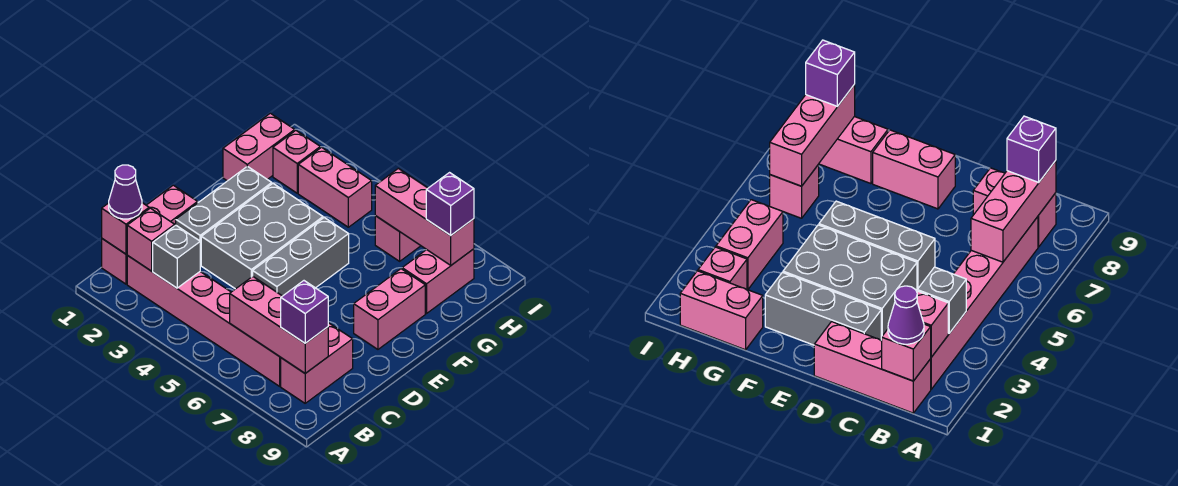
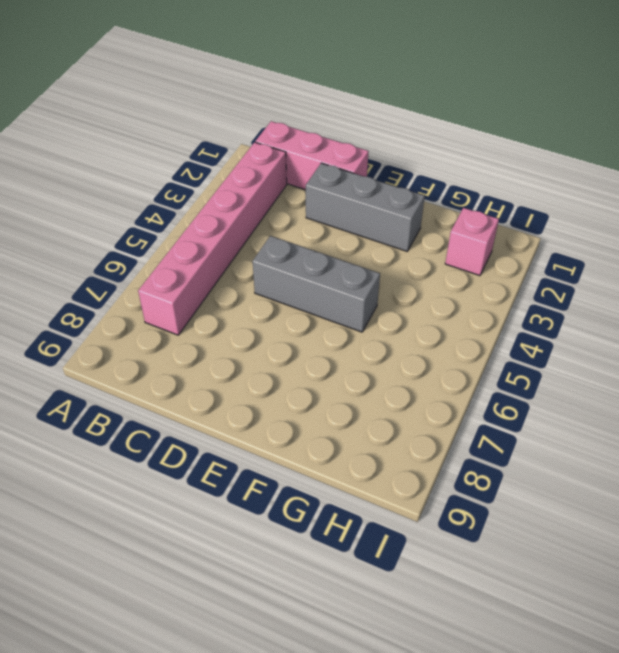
none -> pink 1x2 brick [281,323,353,403]
none -> grey 2x3 brick [201,184,323,289]
none -> pink 1x2 brick [354,269,425,349]

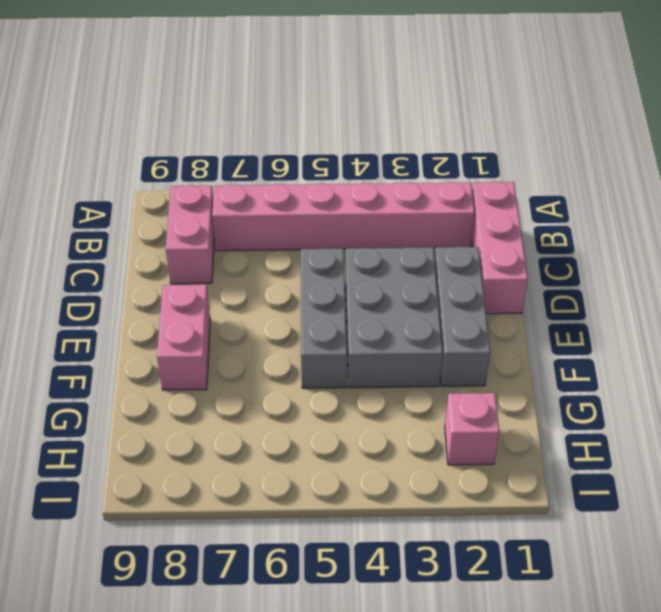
none -> pink 1x2 brick [223,113,295,181]
none -> pink 1x2 brick [402,249,474,313]
none -> pink 1x2 brick [298,147,372,227]

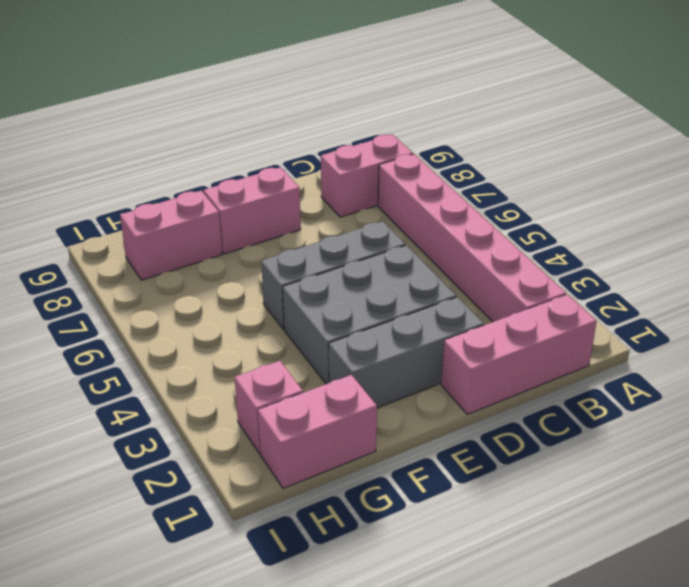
none -> pink 1x2 brick [298,147,372,227]
none -> pink 1x1 brick [375,216,421,261]
none -> pink 1x1 brick [102,203,149,254]

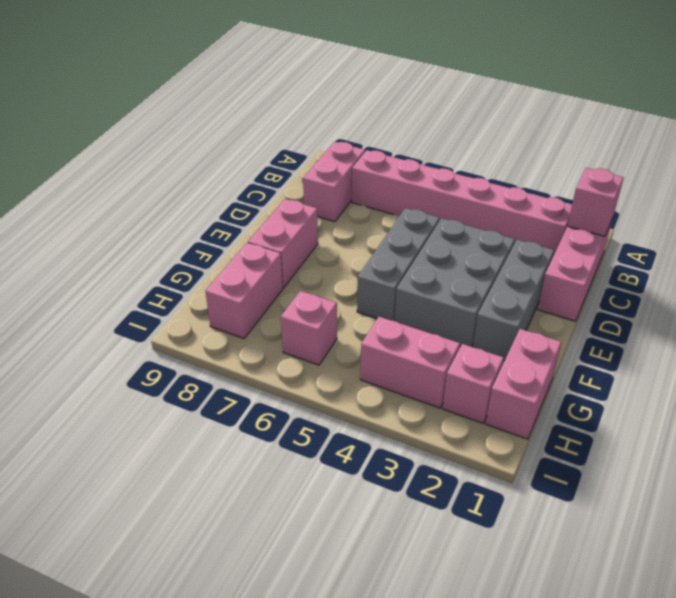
none -> pink 1x1 brick [127,208,175,271]
none -> grey 1x1 brick [153,225,200,288]
none -> pink 1x3 brick [230,276,328,373]

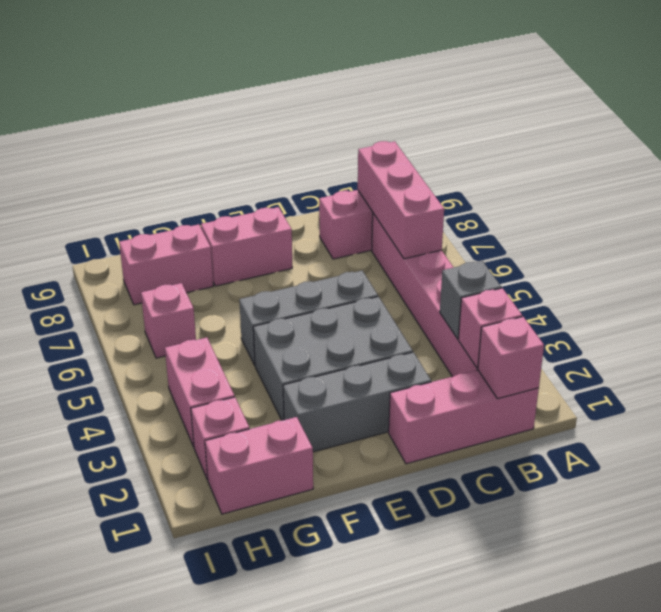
none -> pink 1x3 brick [375,168,474,265]
none -> purple 1x1 cone [109,165,142,219]
none -> purple 1x1 brick [281,281,328,343]

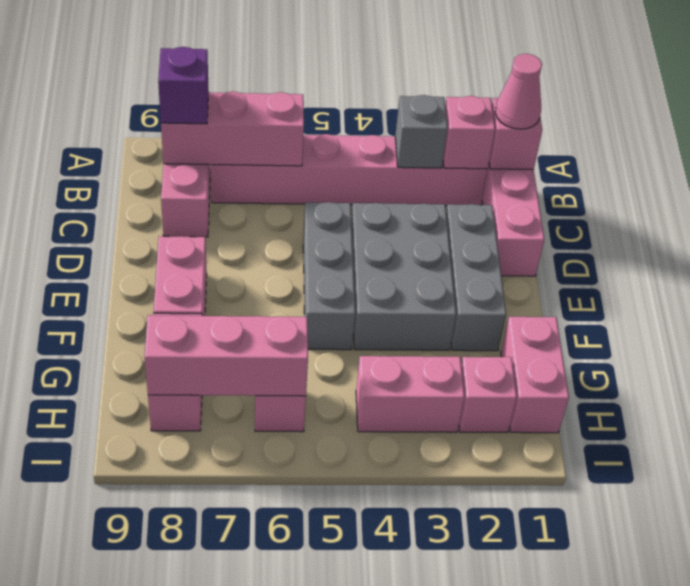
pink 1x1 cone [495,54,542,129] -> purple 1x1 cone [109,165,142,219]
none -> purple 1x1 brick [426,173,474,235]

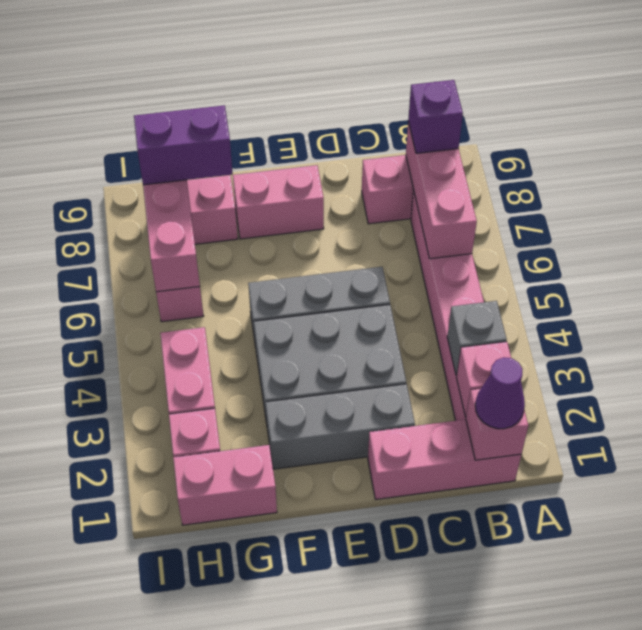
purple 1x2 brick [134,105,233,185] -> purple 1x1 brick [426,173,474,235]

